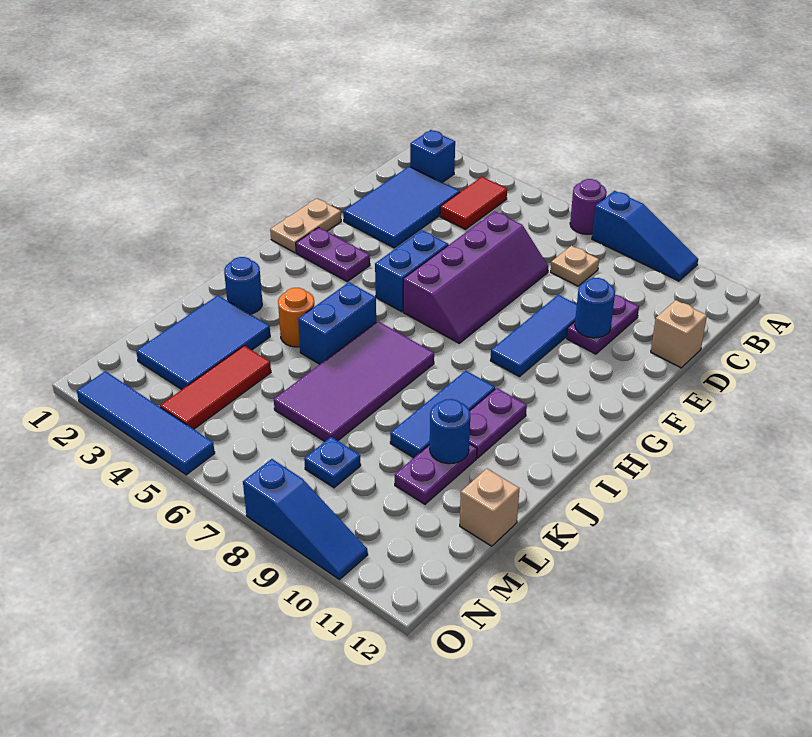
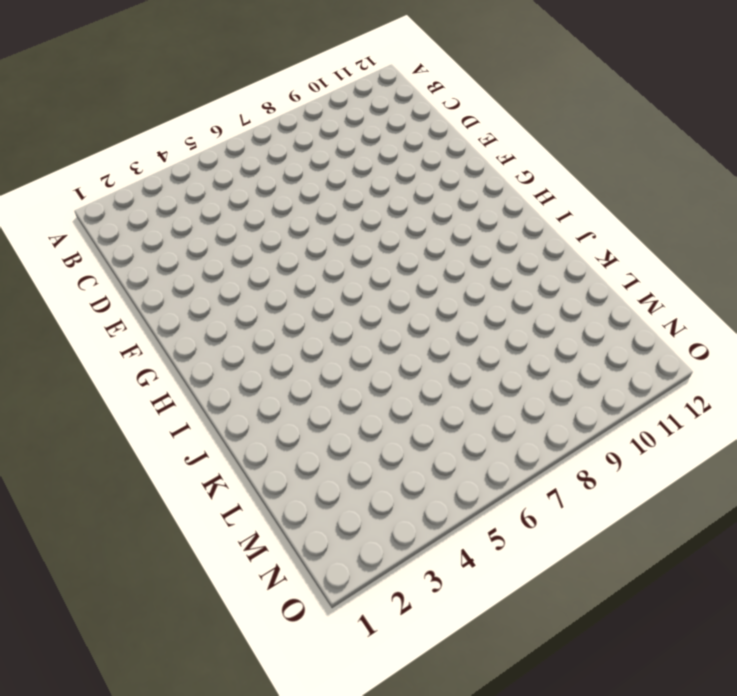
none -> purple 1x1 round brick [570,179,607,234]
none -> blue 1x3 slope [592,191,698,281]
none -> blue 1x1 brick [410,130,455,182]

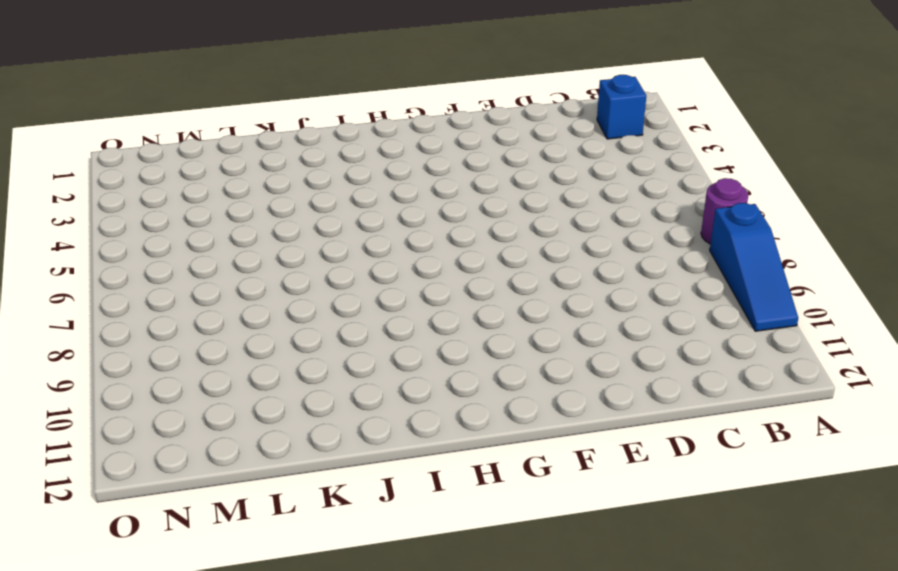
none -> red 1x2 tile [440,177,507,229]
none -> blue 2x3 tile [343,166,460,248]
none -> tan 1x1 plate [551,246,599,286]

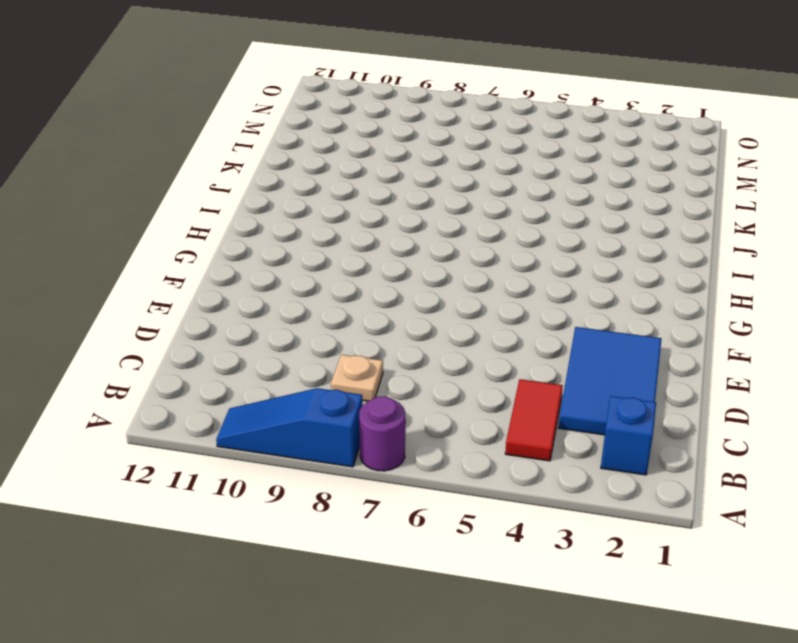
none -> purple 2x4 slope [403,211,548,343]
none -> purple 1x2 plate [567,295,639,354]
none -> tan 1x1 brick [651,300,707,368]

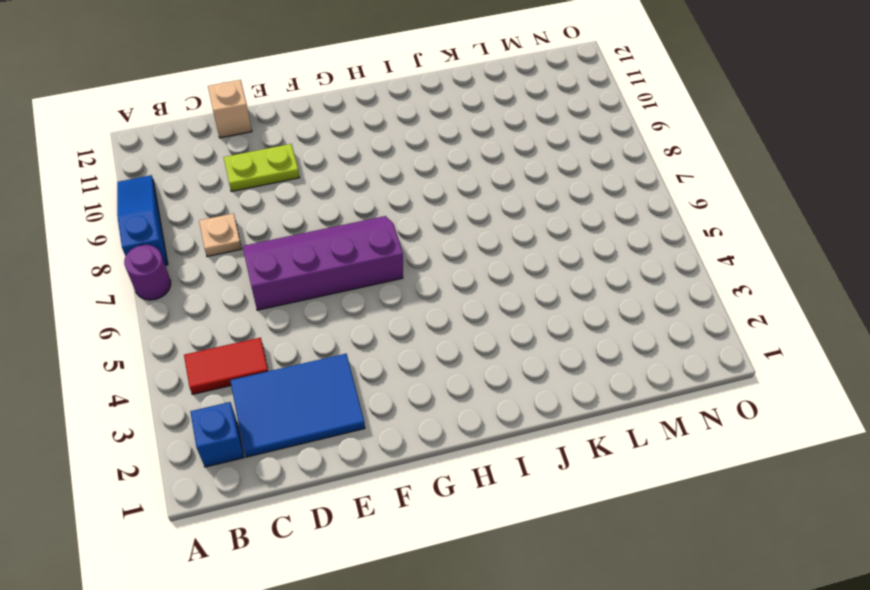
lime 1x2 plate [224,144,300,192] -> purple 1x2 plate [567,295,639,354]
none -> blue 1x3 tile [490,295,577,377]
none -> tan 1x2 plate [270,199,341,253]
none -> blue 1x2 brick [375,230,448,312]

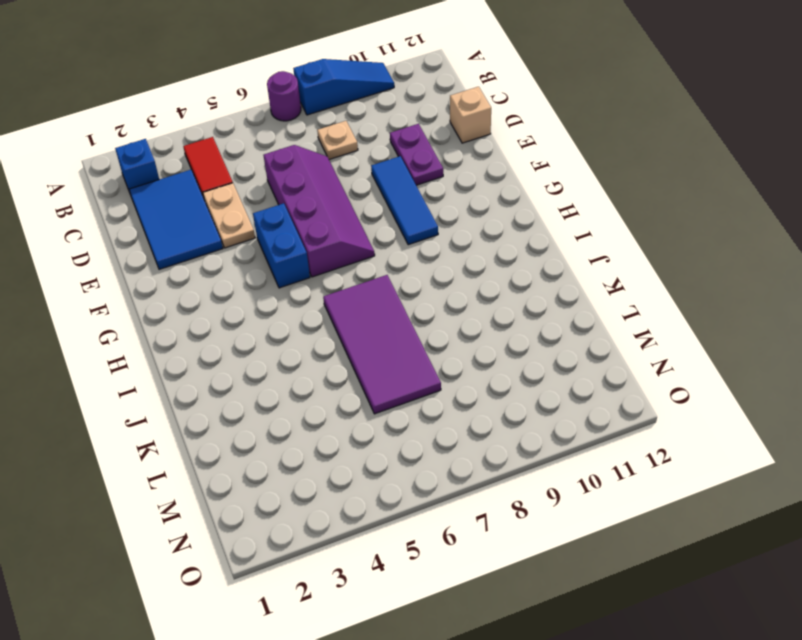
tan 1x2 plate [203,183,255,248] -> tan 1x2 plate moved to [270,199,341,253]
none -> purple 1x2 plate [296,227,370,281]
none -> blue 1x2 brick [298,282,376,364]
none -> blue 1x3 tile [390,371,495,458]

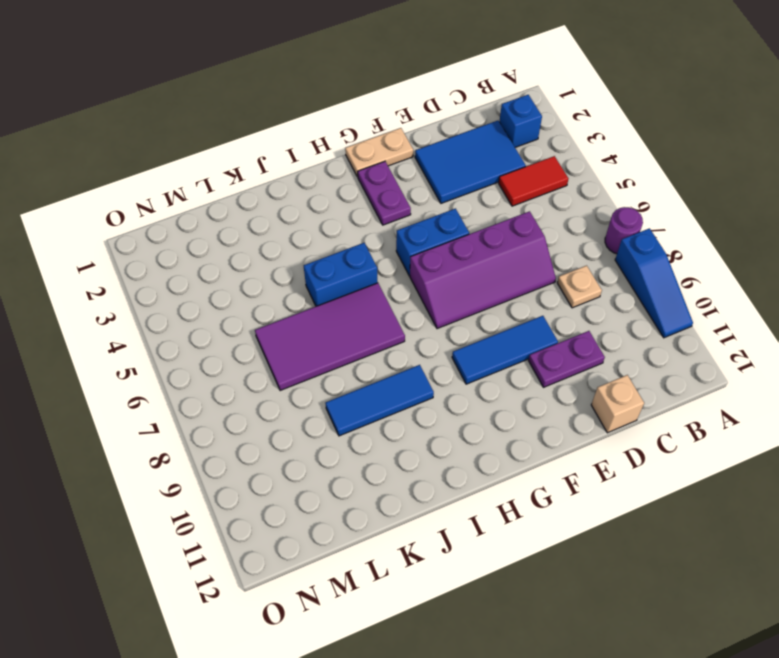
none -> purple 1x2 plate [469,388,527,458]
none -> blue 1x1 round brick [224,257,262,314]
none -> orange 1x1 round brick [278,288,314,347]

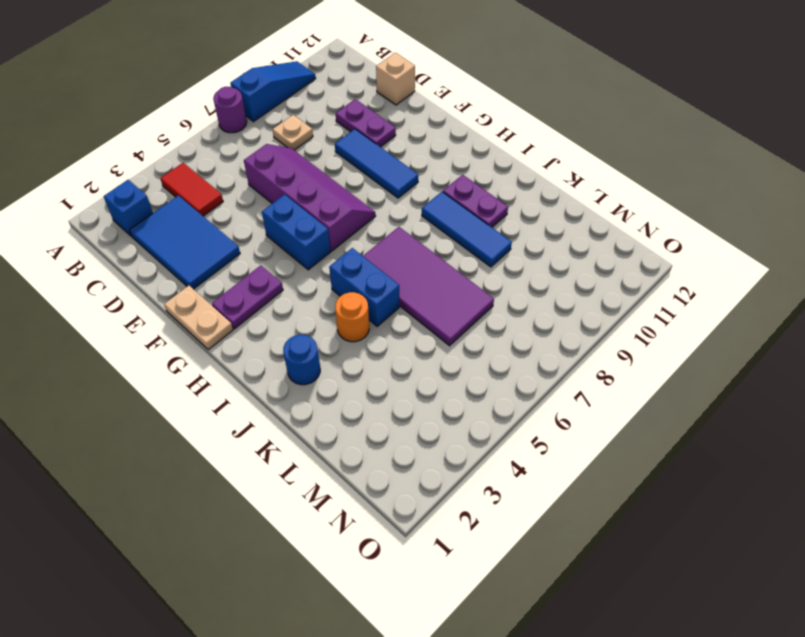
none -> blue 2x3 tile [136,295,270,390]
none -> purple 1x2 plate [395,444,477,504]
none -> red 1x3 tile [160,346,271,429]

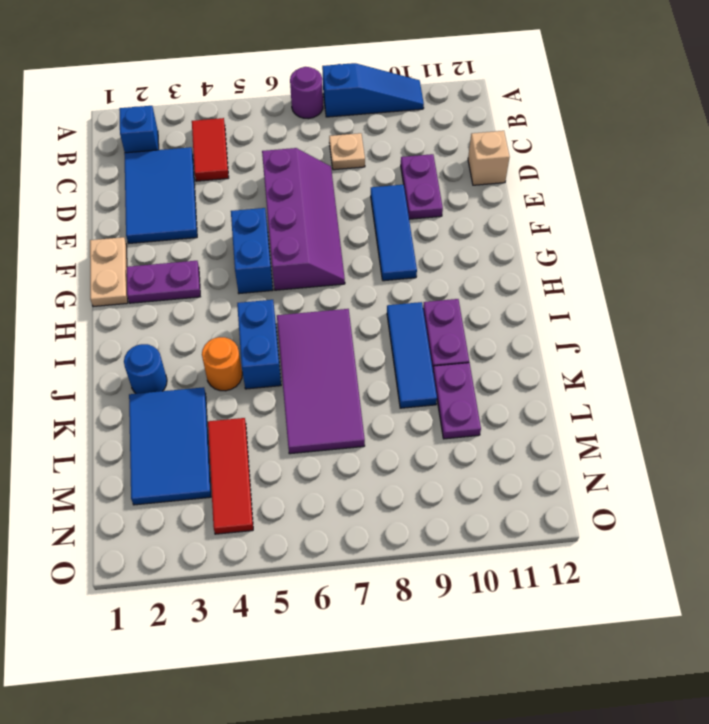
none -> tan 1x1 brick [460,469,519,546]
none -> blue 1x1 plate [304,437,361,488]
none -> blue 1x4 tile [77,371,215,475]

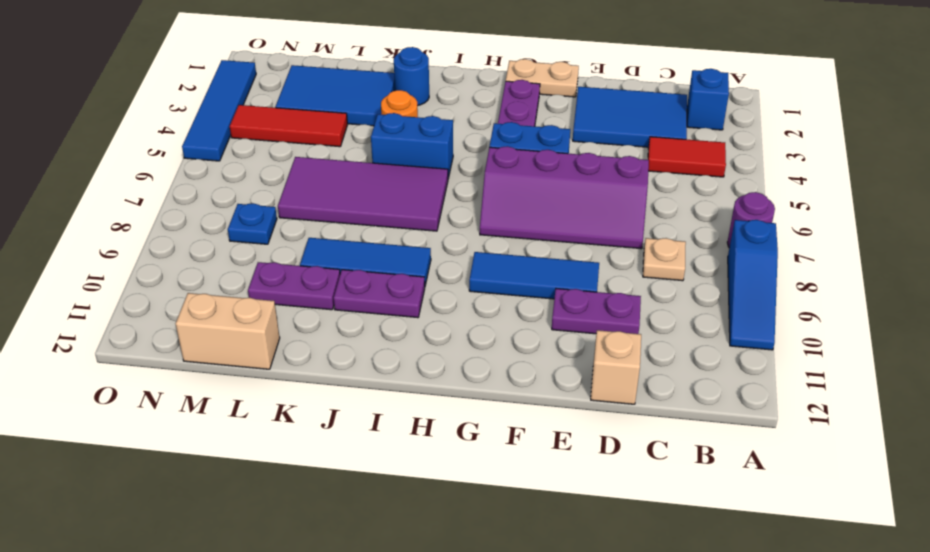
tan 1x2 brick [176,293,280,369] -> tan 1x1 brick [460,469,519,546]
none -> blue 1x3 slope [243,459,368,580]
none -> blue 1x1 round brick [575,278,615,338]
none -> blue 1x1 round brick [430,399,470,464]

